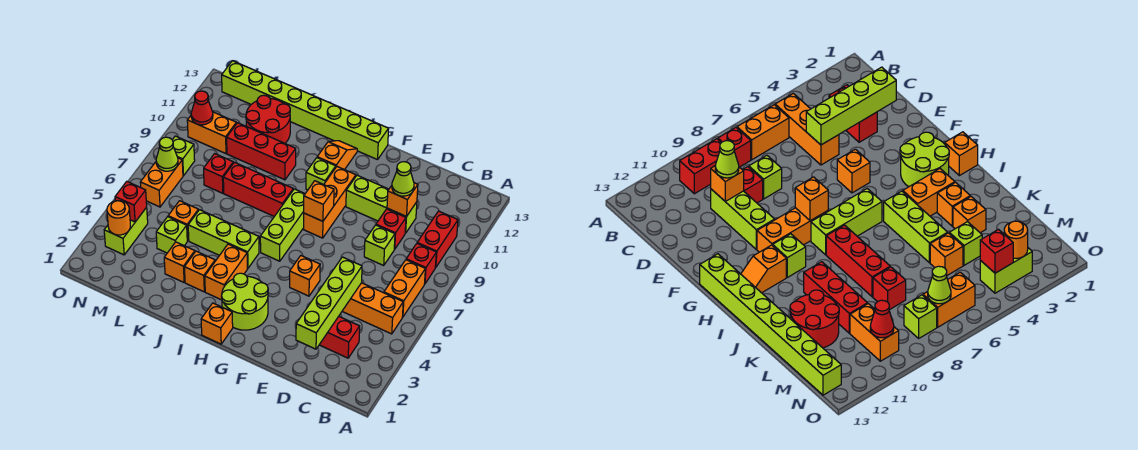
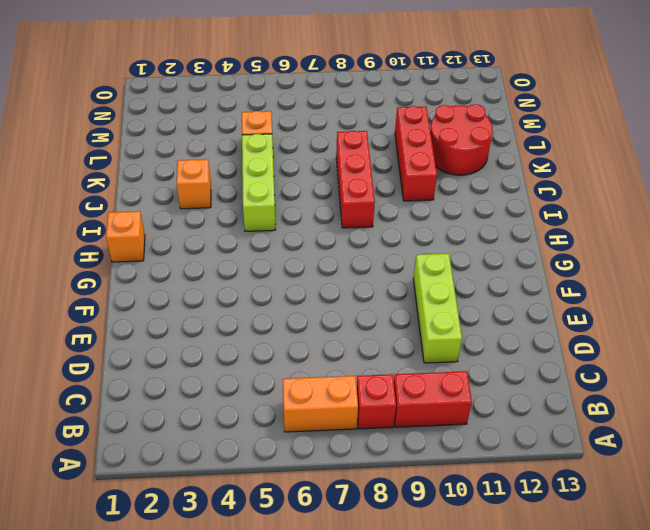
none -> orange 1x3 brick [342,283,403,334]
none -> red 1x2 brick [319,316,360,358]
none -> lime 1x1 brick [364,225,395,265]
none -> red 1x1 brick [376,209,406,249]

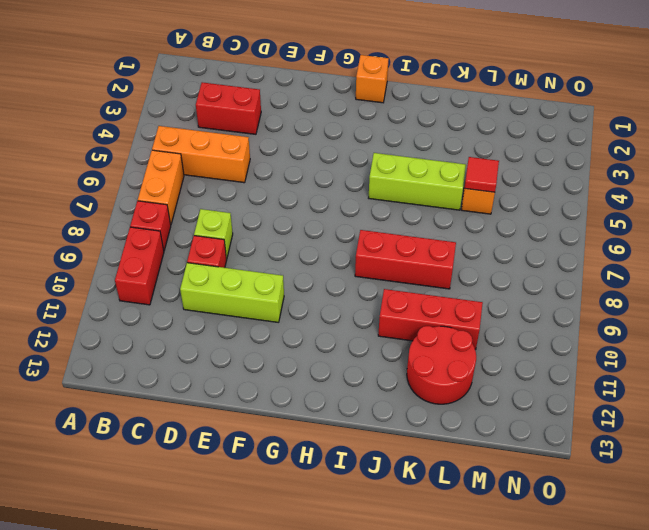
red 1x1 tile [465,157,499,192] -> none
none -> orange 1x1 brick [290,256,320,296]
none -> lime 2x2 round brick [221,273,268,330]
none -> orange 1x3 brick [304,167,356,238]
none -> lime 1x8 brick [222,61,389,160]

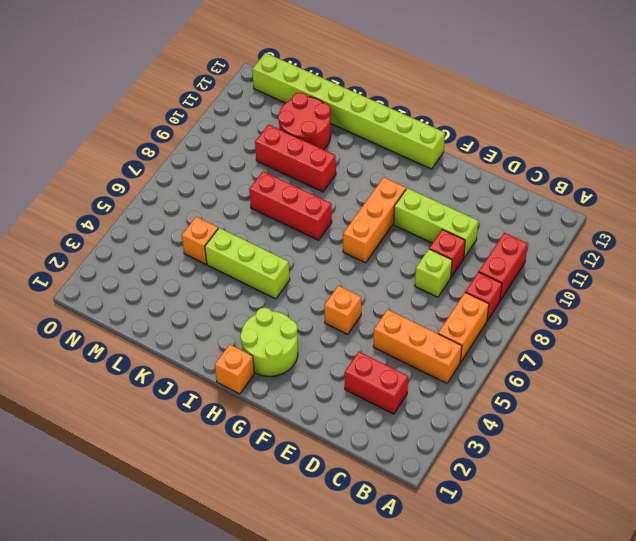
none -> lime 1x3 brick [260,189,305,261]
none -> lime 1x1 brick [306,158,336,190]
none -> orange 1x2 slope [317,141,357,170]
none -> orange 1x2 brick [205,244,248,300]

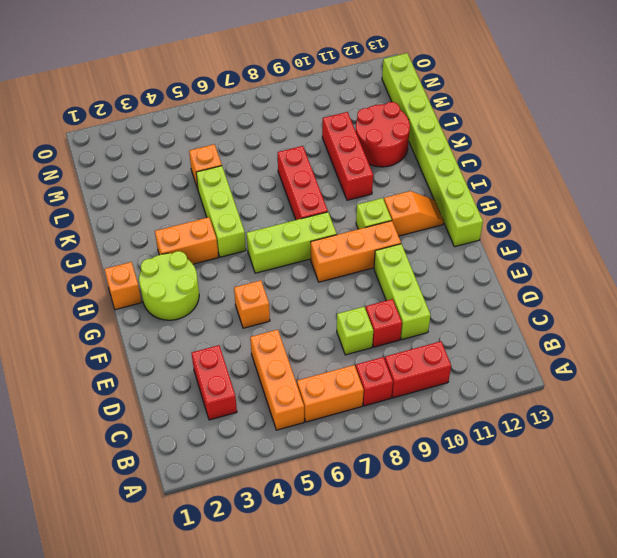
none -> orange 1x1 brick [184,251,215,292]
none -> orange 1x1 brick [164,242,195,282]
none -> lime 1x1 brick [156,217,187,253]
none -> red 1x1 brick [204,154,233,193]

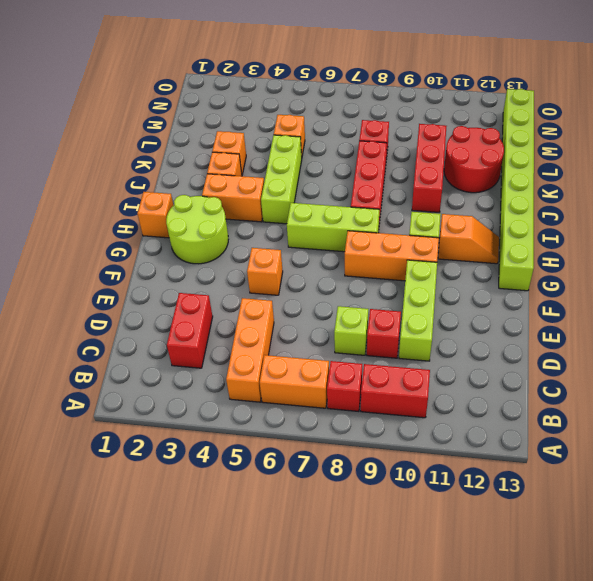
none -> lime 1x1 brick [156,217,187,253]
none -> orange 1x2 brick [187,112,237,154]
none -> lime 1x2 brick [104,207,148,255]
none -> orange 1x2 brick [140,158,183,207]

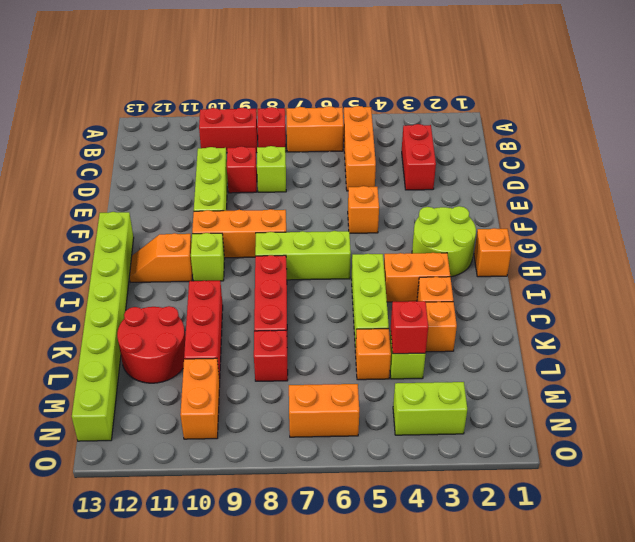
red 1x1 brick [391,301,428,354] -> red 1x1 brick moved to [115,182,147,222]
none -> lime 1x1 brick [173,136,195,176]
none -> lime 1x4 brick [296,257,362,349]
none -> orange 1x1 brick [387,183,418,217]
none -> orange 1x1 brick [304,181,334,221]

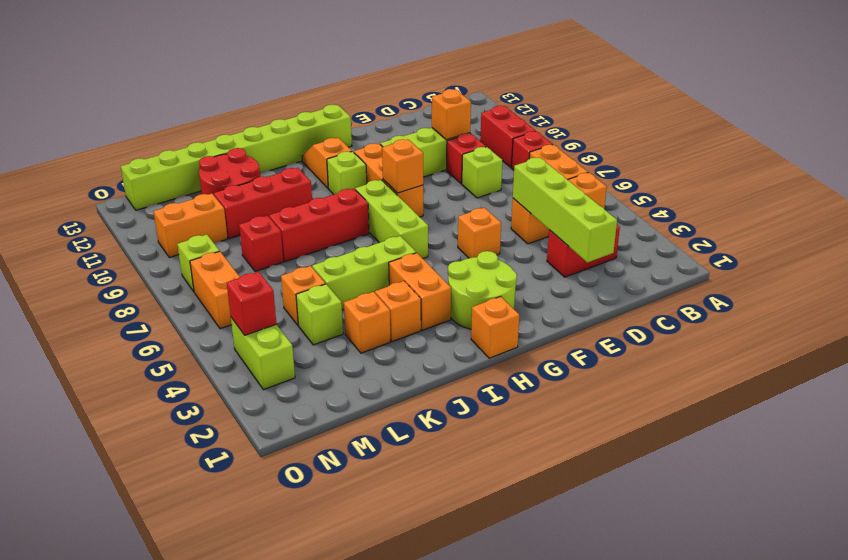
none -> orange 1x1 round brick [107,201,130,235]
none -> lime 1x1 cone [156,137,178,171]
none -> red 1x1 cone [191,91,213,125]
none -> lime 1x1 cone [392,162,414,196]

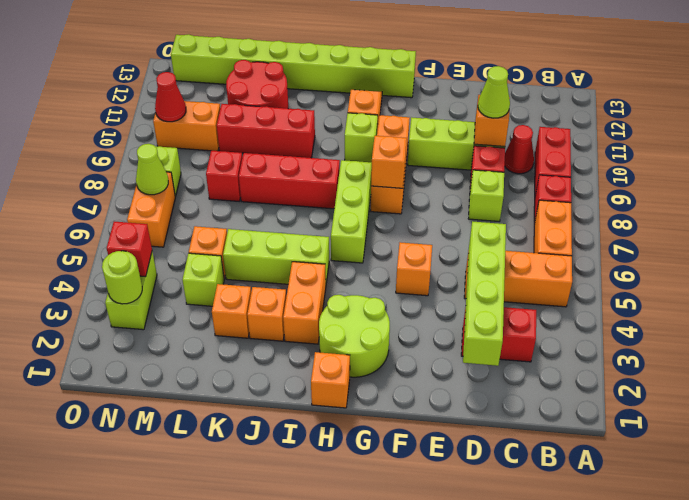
red 1x1 cone [505,125,534,174] -> none
lime 1x1 round brick [102,251,142,304] -> orange 1x1 round brick [107,201,130,235]

